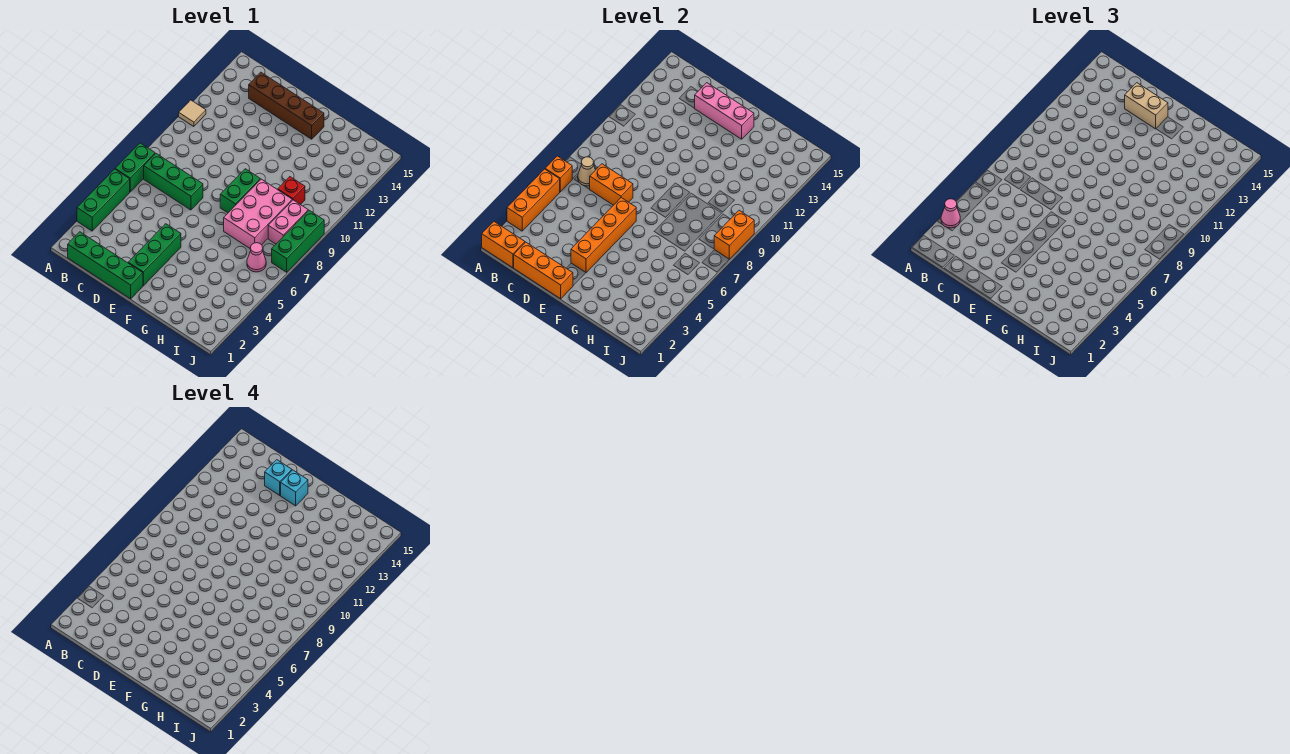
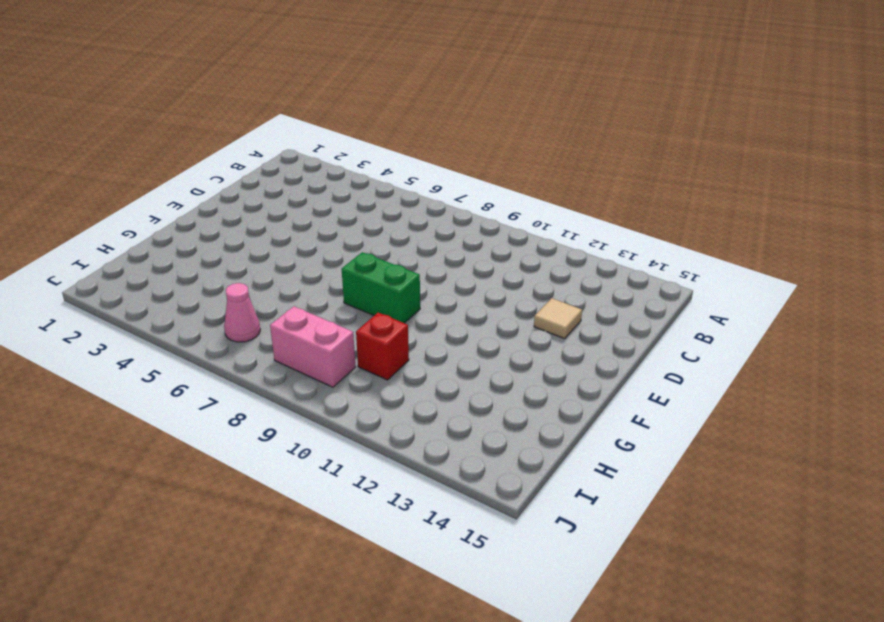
tan 1x1 tile [534,298,582,339] -> tan 1x1 tile moved to [179,100,206,127]
none -> green 1x3 brick [77,169,130,231]
none -> green 1x2 brick [115,143,155,192]
none -> green 1x4 brick [68,232,143,299]

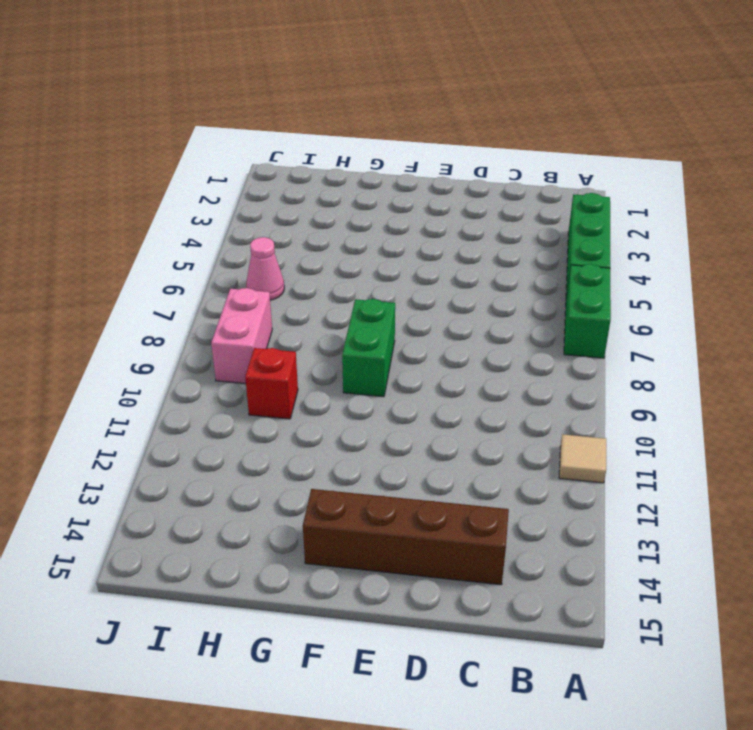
none -> green 1x4 brick [68,232,143,299]
none -> green 1x3 brick [144,154,203,210]
none -> green 1x3 brick [128,224,181,286]

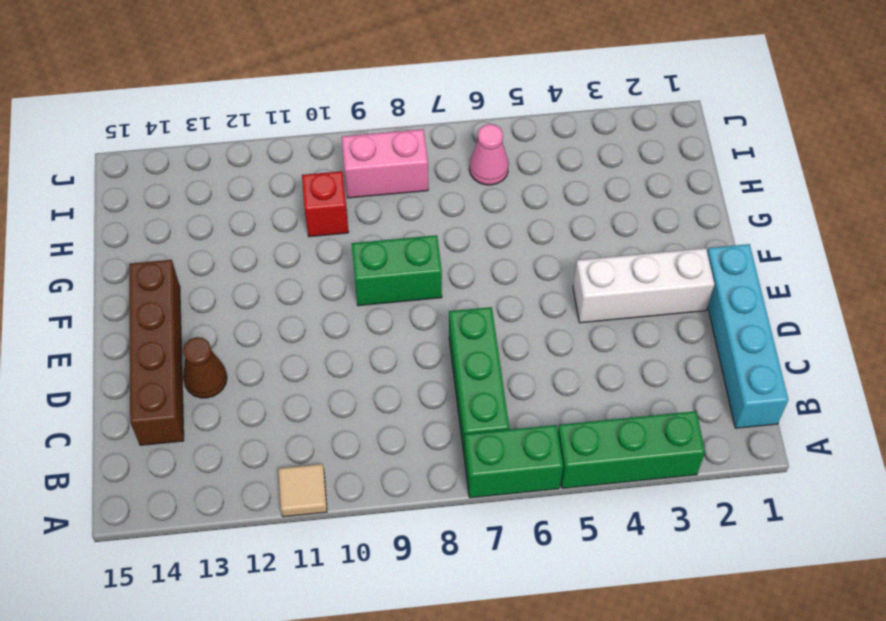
cyan 1x4 brick [707,244,788,428] -> green 1x4 brick [68,232,143,299]
brown 1x1 cone [183,337,227,398] -> none
white 1x3 brick [573,248,714,323] -> green 1x3 brick [128,224,181,286]
none -> pink 2x3 brick [224,179,292,248]
none -> green 1x3 brick [272,210,324,272]
none -> orange 1x2 brick [482,222,525,268]

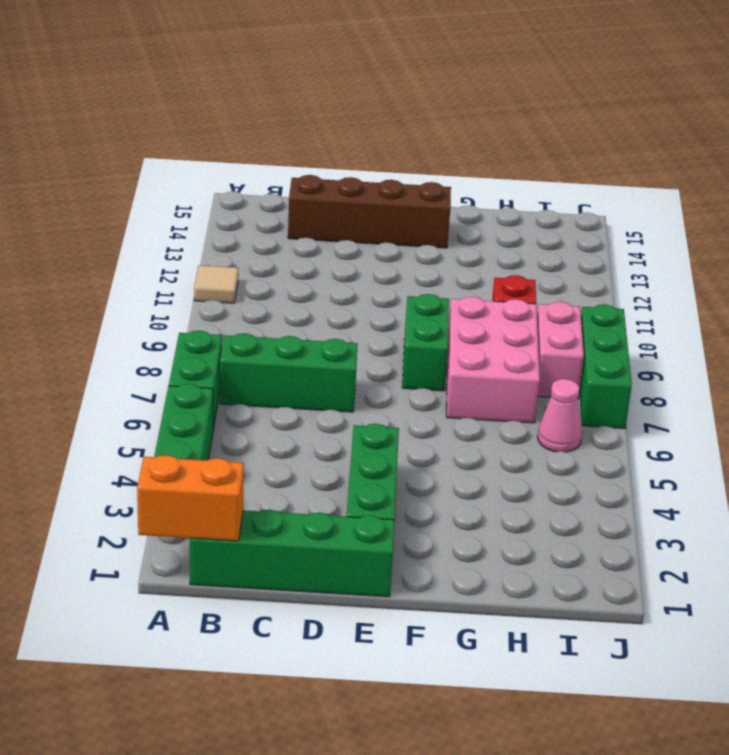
none -> orange 1x3 brick [507,169,560,231]
none -> orange 1x1 brick [545,156,572,192]
none -> tan 1x1 cone [578,157,595,186]

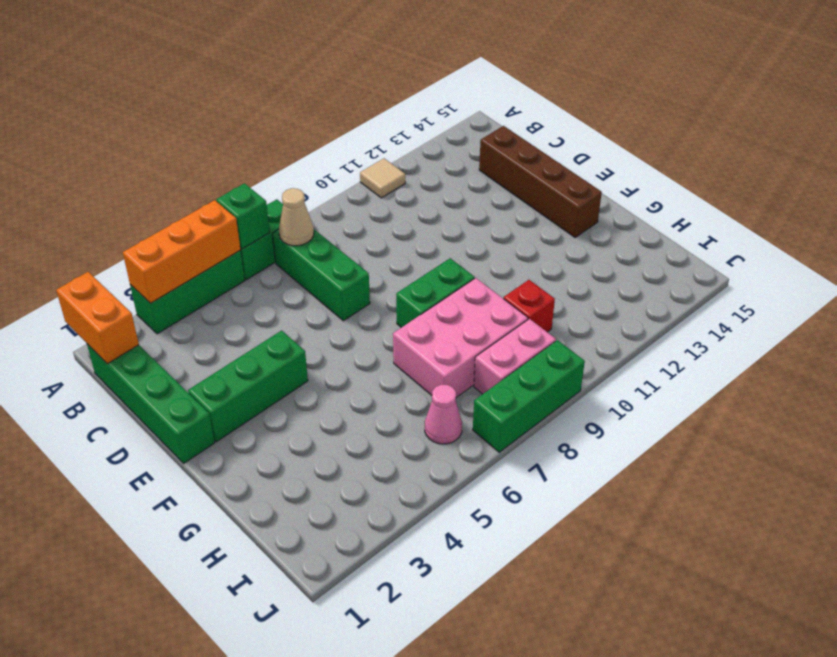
green 1x1 brick [216,183,270,249] -> orange 1x1 brick [545,156,572,192]
none -> orange 1x3 brick [514,242,573,299]
none -> orange 1x2 brick [590,164,633,205]
none -> pink 1x3 brick [695,83,754,139]

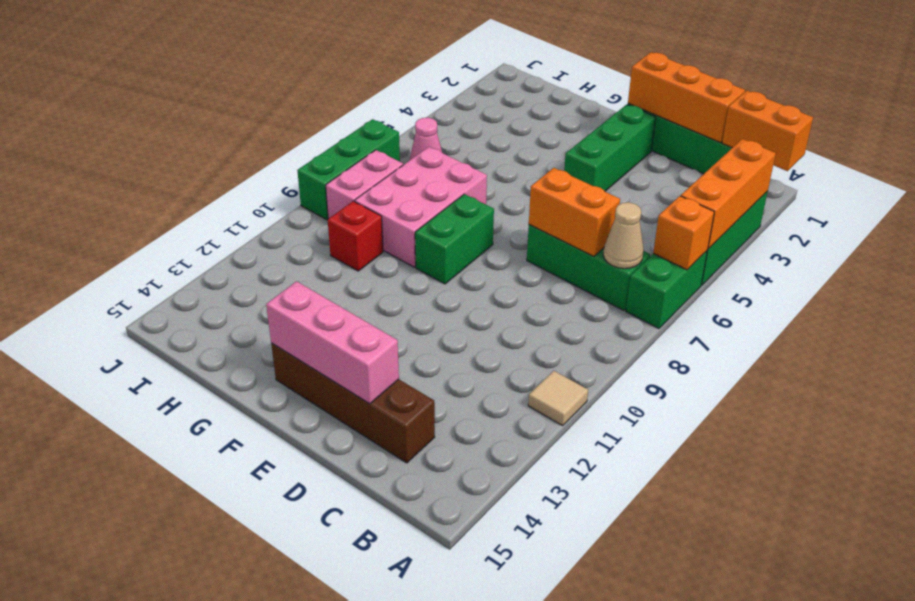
none -> orange 1x4 brick [571,198,636,273]
none -> orange 1x2 brick [714,210,754,259]
none -> pink 1x1 cone [941,199,960,228]

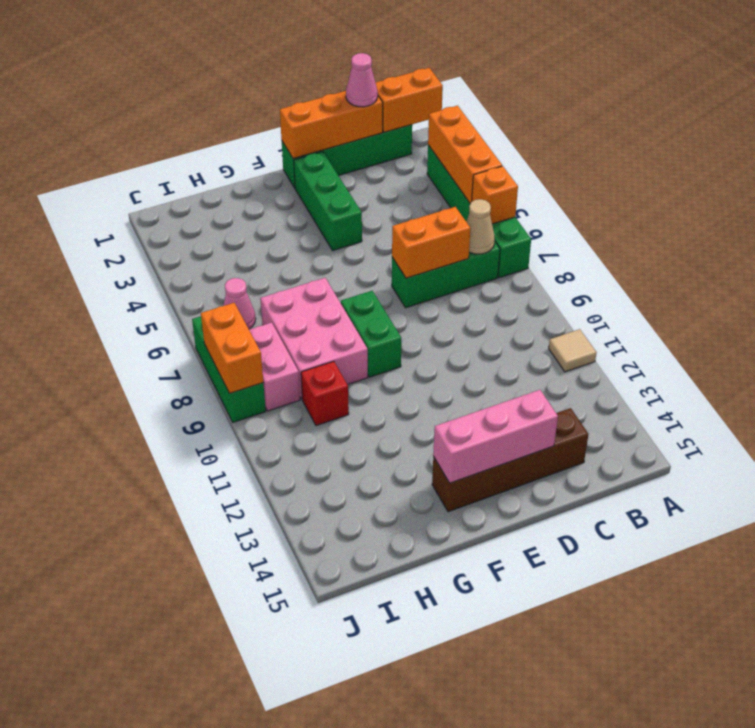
pink 1x1 cone [346,53,378,107] -> pink 1x1 cone moved to [941,199,960,228]
none -> orange 1x4 brick [571,198,636,273]
none -> tan 1x2 brick [1125,83,1168,129]
none -> cyan 1x1 brick [265,460,292,495]

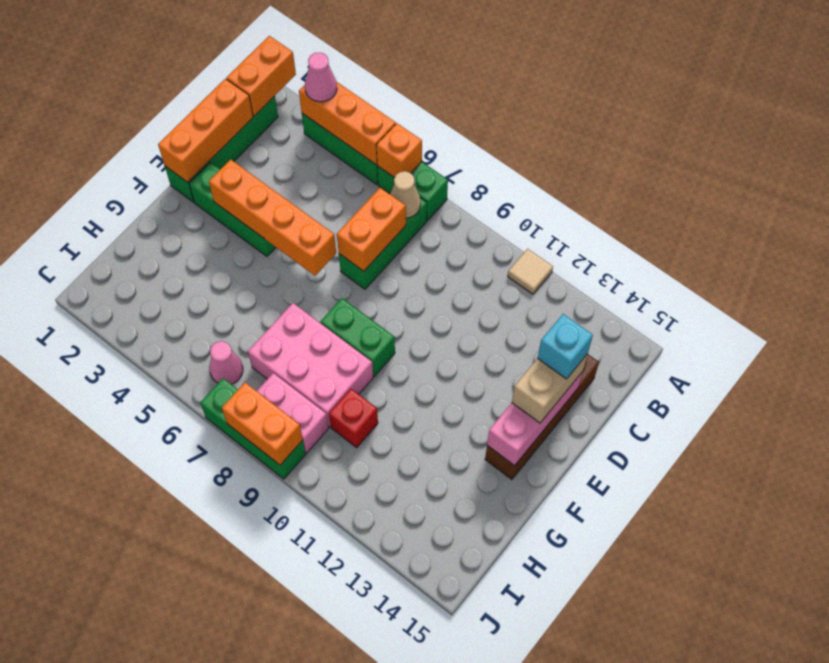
none -> cyan 1x1 brick [281,470,308,506]

